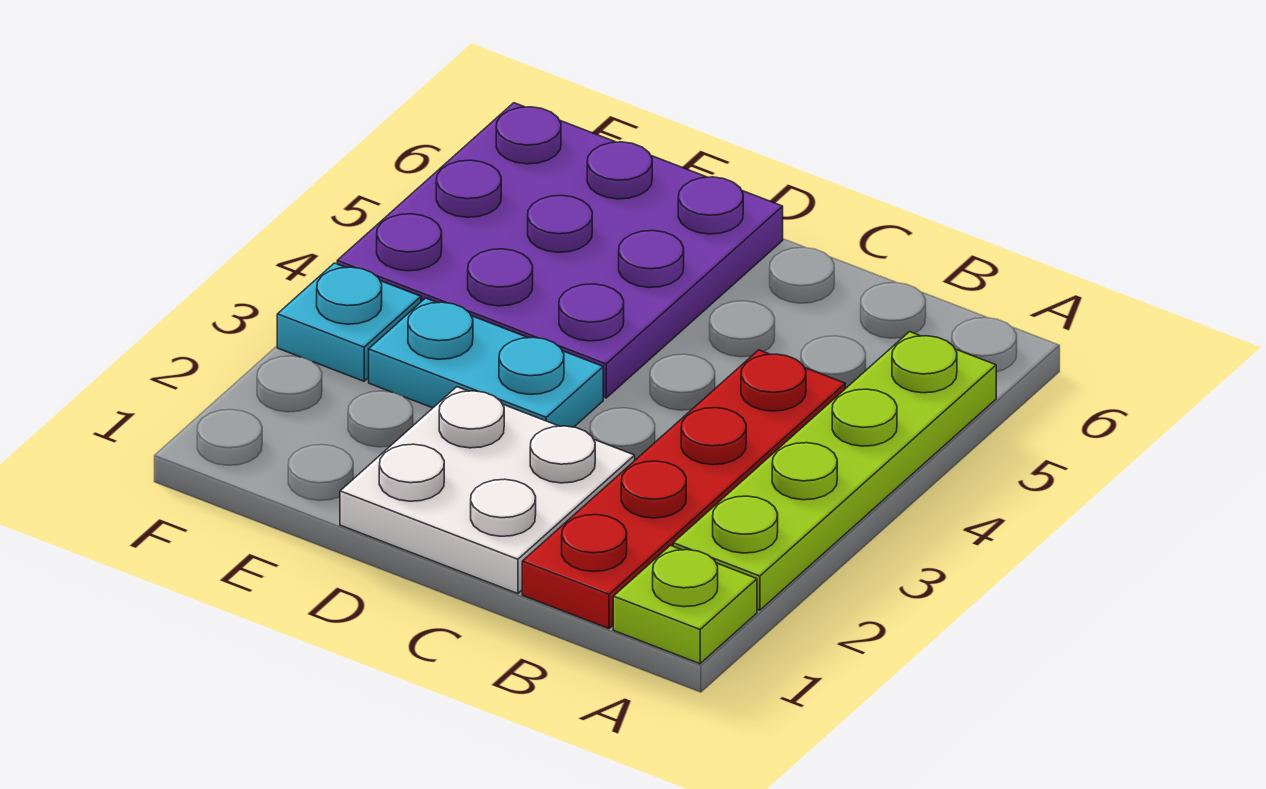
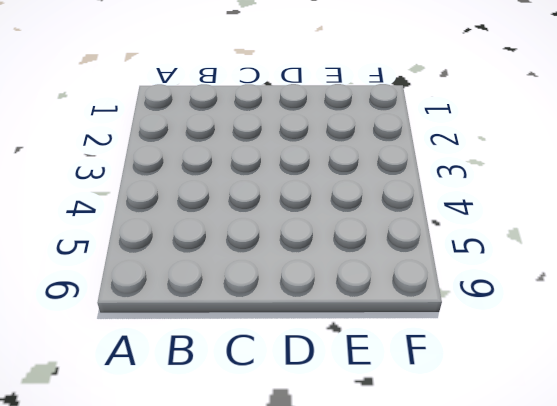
none -> lime 1x1 plate [613,546,757,664]
none -> lime 1x4 plate [673,332,996,610]

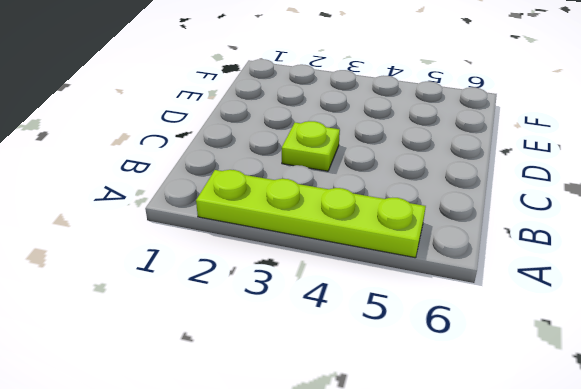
lime 1x1 plate [282,121,340,171] -> lime 1x1 plate moved to [613,546,757,664]
none -> red 1x4 plate [522,350,845,629]
none -> white 2x2 plate [340,387,635,594]

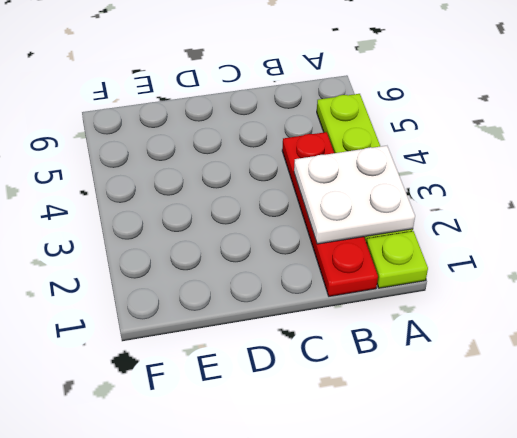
white 2x2 plate [294,146,415,244] -> white 2x2 plate moved to [340,387,635,594]
none -> cyan 1x2 plate [369,298,603,427]
none -> purple 3x3 plate [337,103,783,398]

